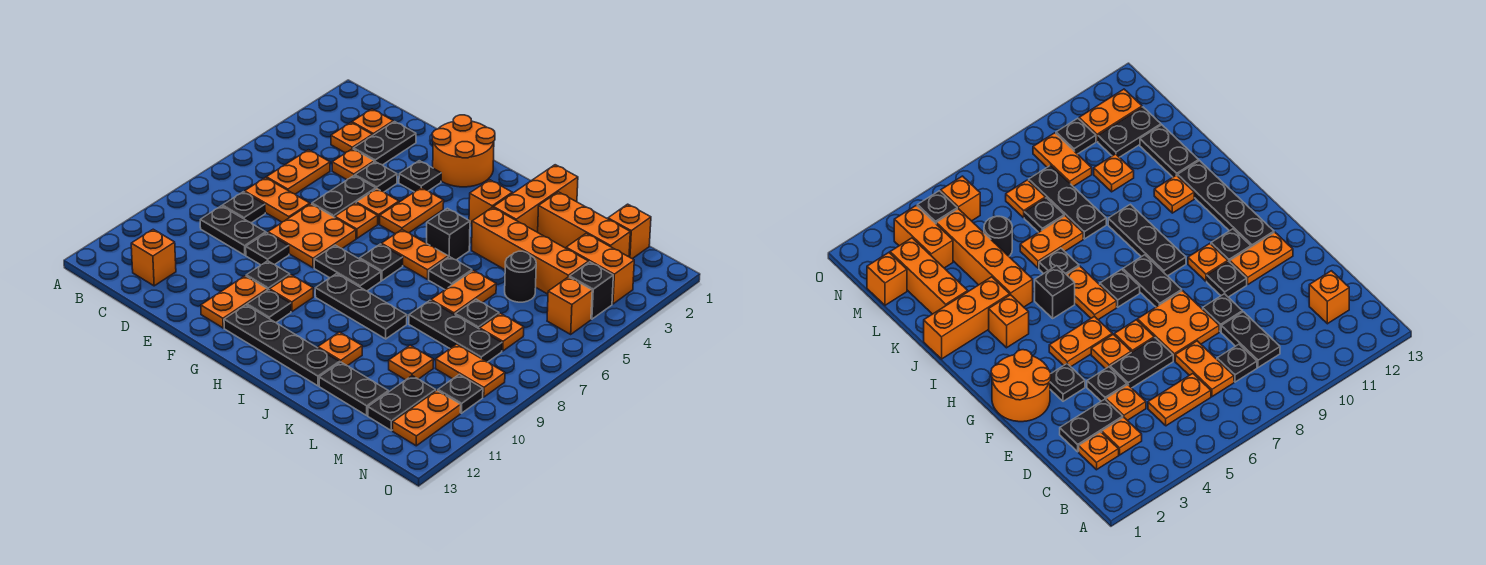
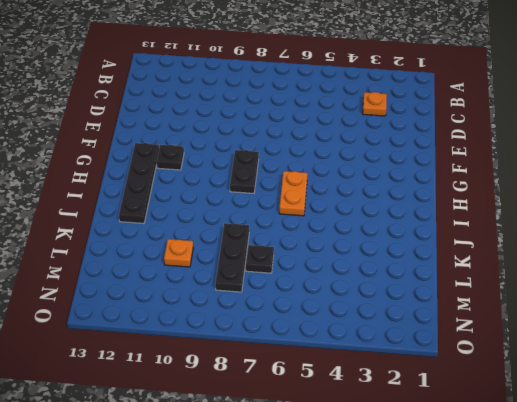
none -> orange 1x1 plate [352,109,393,136]
none -> orange 1x2 plate [266,150,330,194]
none -> orange 1x2 plate [245,178,310,222]
none -> black 1x1 plate [222,192,265,223]

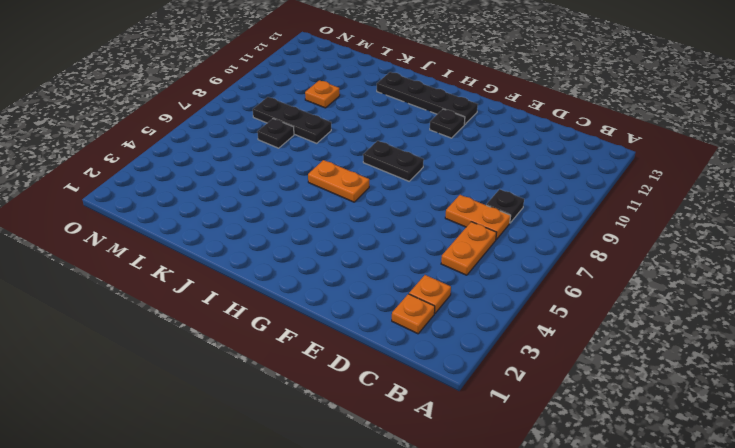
none -> black 1x2 plate [200,206,266,255]
none -> orange 1x1 brick [131,229,176,286]
none -> black 1x2 plate [353,122,416,165]
none -> orange 1x1 plate [332,149,374,180]

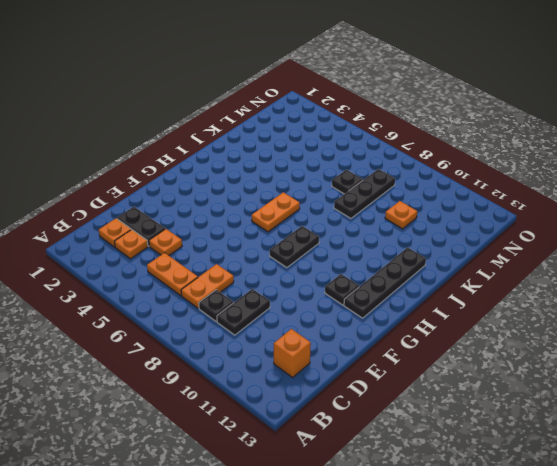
none -> black 1x1 plate [355,162,397,192]
none -> black 1x2 plate [312,176,376,217]
none -> orange 2x2 plate [268,204,356,268]
none -> black 1x1 plate [246,233,289,265]

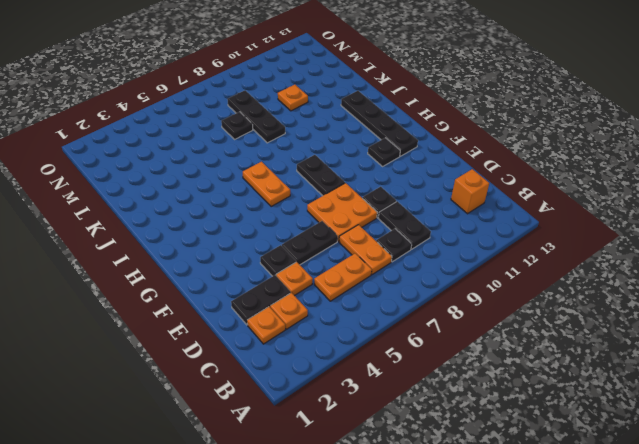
none -> orange 2x2 round brick [432,115,495,187]
none -> black 1x1 plate [399,161,441,192]
none -> orange 1x1 plate [356,189,399,224]
none -> orange 1x1 plate [335,203,378,238]

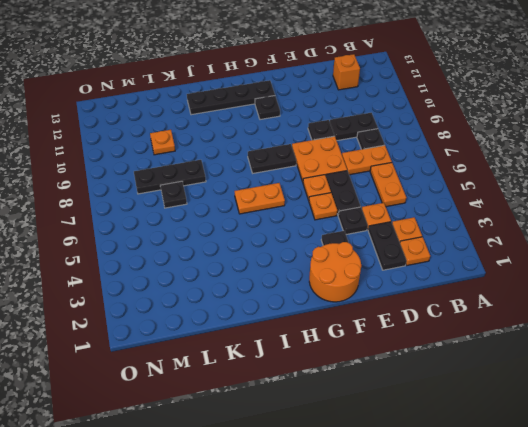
none -> black 1x1 plate [246,261,290,290]
none -> orange 1x2 plate [201,276,267,328]
none -> orange 1x2 plate [380,188,444,234]
none -> orange 1x1 plate [270,275,313,312]

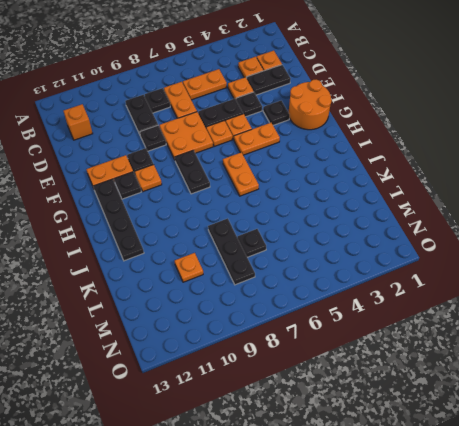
none -> black 1x1 plate [360,244,403,280]
none -> black 1x3 plate [315,274,407,339]
none -> orange 1x1 brick [469,180,512,224]
none -> black 1x1 brick [427,208,470,260]

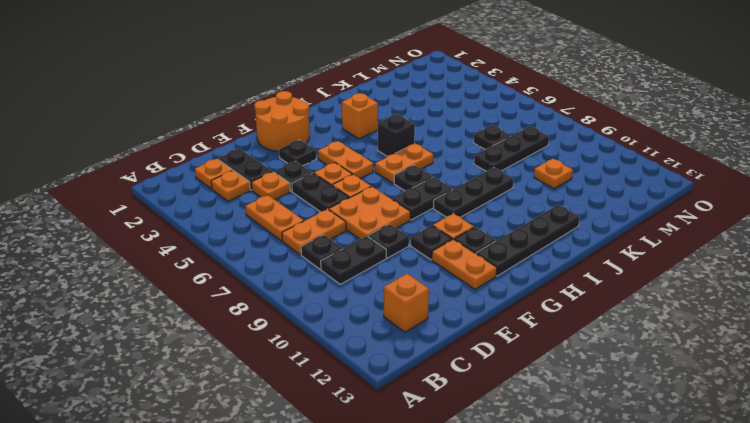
none -> orange 1x3 brick [493,165,578,232]
none -> orange 1x4 brick [472,207,589,294]
none -> black 1x1 plate [429,257,472,290]
none -> orange 1x1 plate [318,332,362,366]

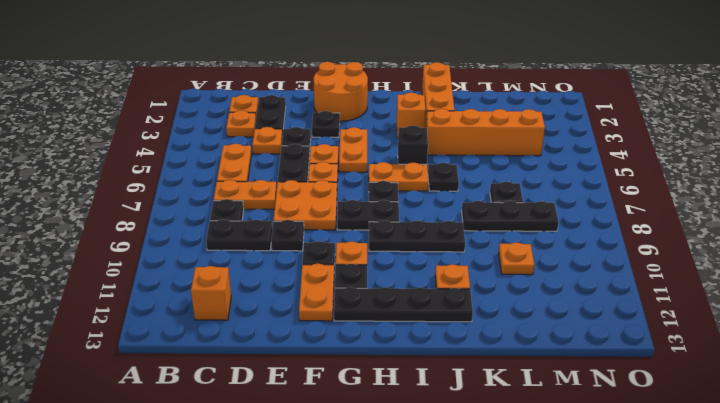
none -> orange 1x3 brick [538,192,630,257]
none -> orange 1x2 plate [431,270,496,315]
none -> black 1x2 plate [319,362,388,415]
none -> black 1x1 round brick [505,251,536,302]

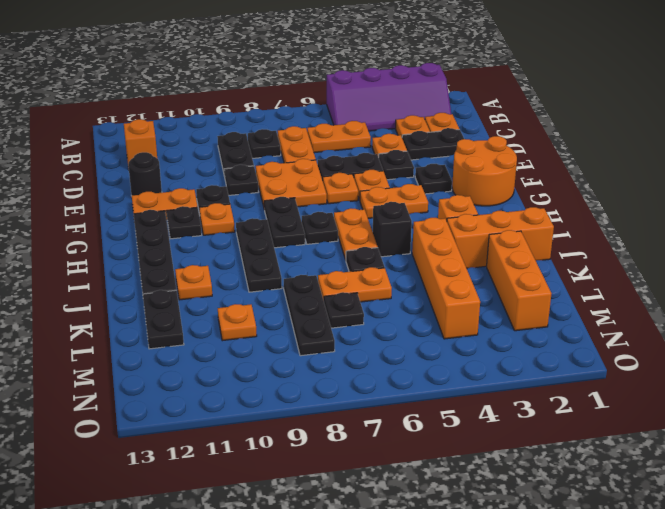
purple 2x4 slope [327,63,451,131] -> none
black 1x1 round brick [128,152,162,196] -> black 1x1 round brick moved to [505,251,536,302]
none -> orange 1x1 brick [608,204,651,259]
none -> orange 1x2 brick [566,233,634,304]
none -> orange 1x1 plate [480,313,524,351]
none -> orange 1x2 plate [435,344,505,397]

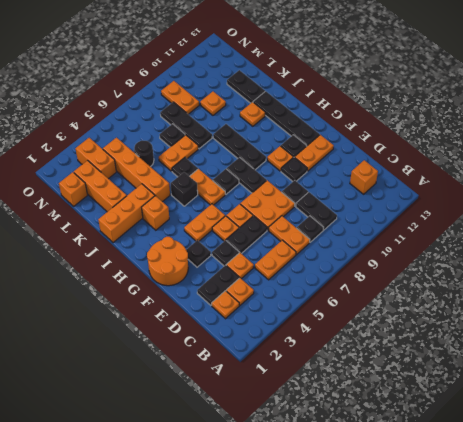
none -> orange 1x1 plate [480,313,524,351]
none -> black 1x2 plate [368,376,436,431]
none -> black 1x1 brick [570,262,613,319]
none -> orange 1x1 brick [547,277,592,334]

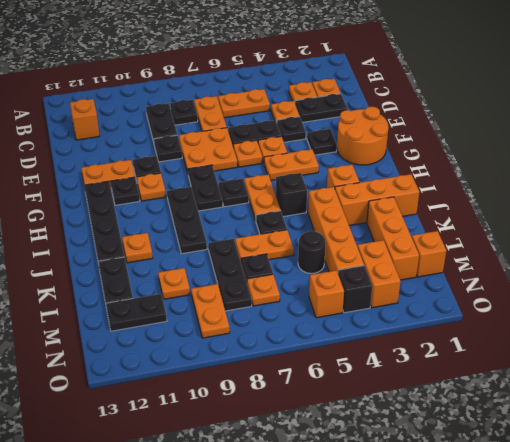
none -> black 1x1 plate [438,374,483,413]
none -> orange 1x2 plate [393,390,461,446]

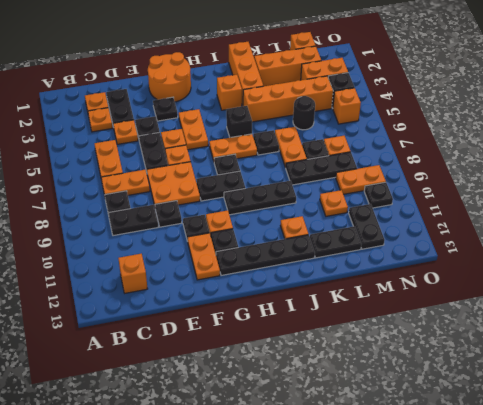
none -> orange 1x2 plate [393,390,461,446]

